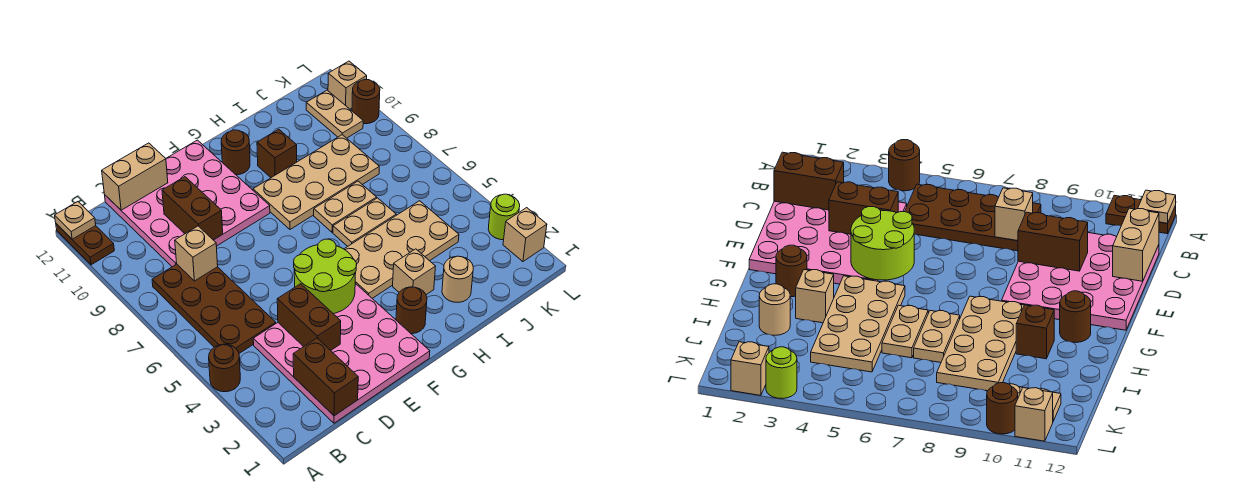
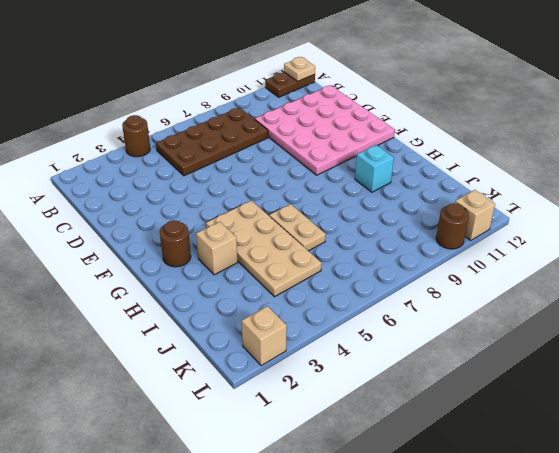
cyan 1x1 brick [355,145,394,192] -> brown 1x1 brick [257,129,297,178]
none -> pink 4x4 plate [253,283,430,423]
none -> tan 2x4 plate [253,135,379,229]
none -> brown 1x1 round brick [221,130,250,175]

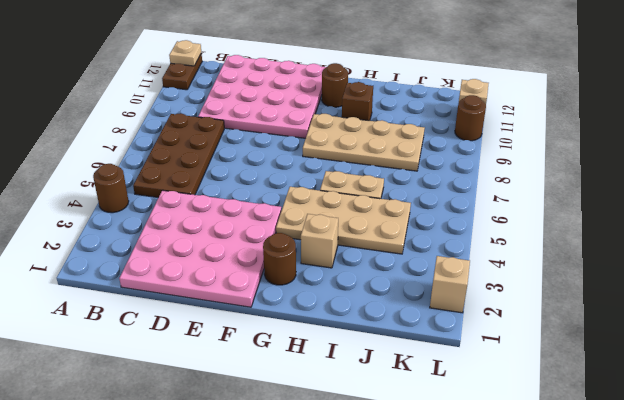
none -> tan 1x2 plate [314,181,377,232]
none -> tan 1x1 round brick [442,256,473,302]
none -> tan 1x2 plate [306,90,363,138]

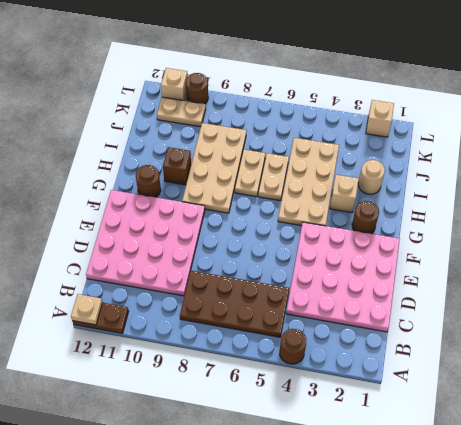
none -> lime 1x1 round brick [488,194,520,240]
none -> brown 1x2 brick [293,338,358,416]
none -> tan 1x1 brick [175,226,218,281]

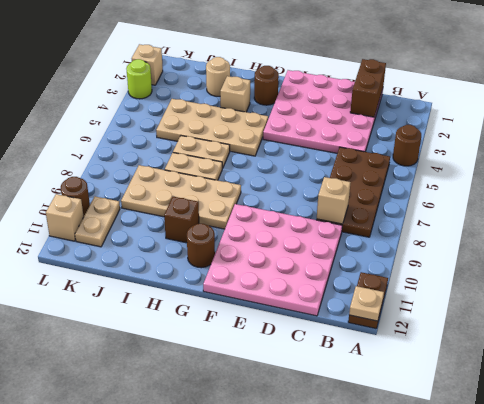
none -> tan 1x2 brick [102,143,168,210]
none -> brown 1x2 brick [277,284,341,350]
none -> brown 1x2 brick [162,177,223,240]

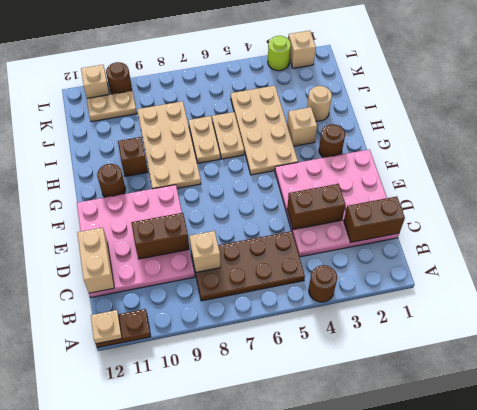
none -> lime 2x2 round brick [294,239,357,314]

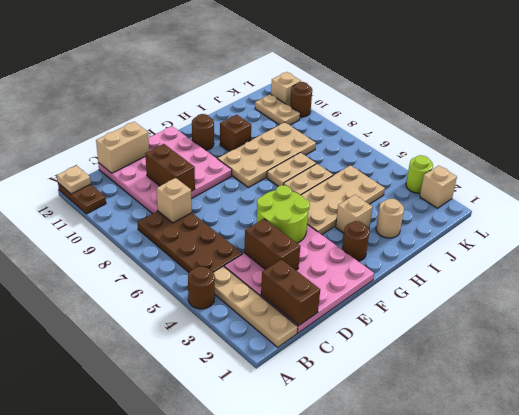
tan 1x4 plate [213,266,298,347] -> none

